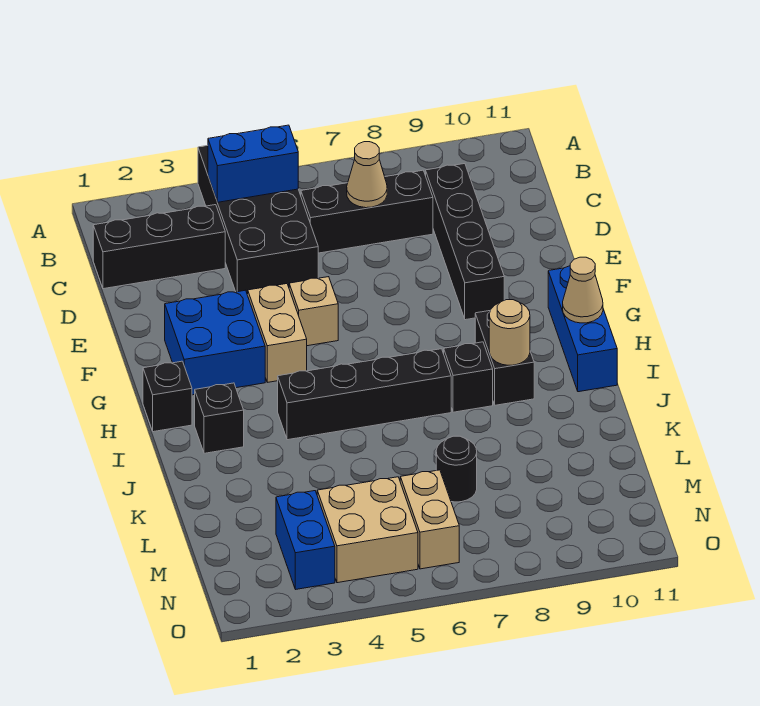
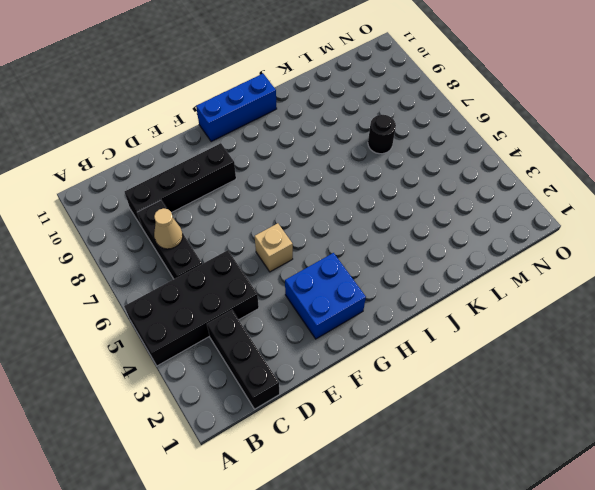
none -> tan 1x2 brick [248,284,307,382]
none -> black 1x1 brick [143,361,192,432]
none -> black 1x2 brick [475,311,534,405]

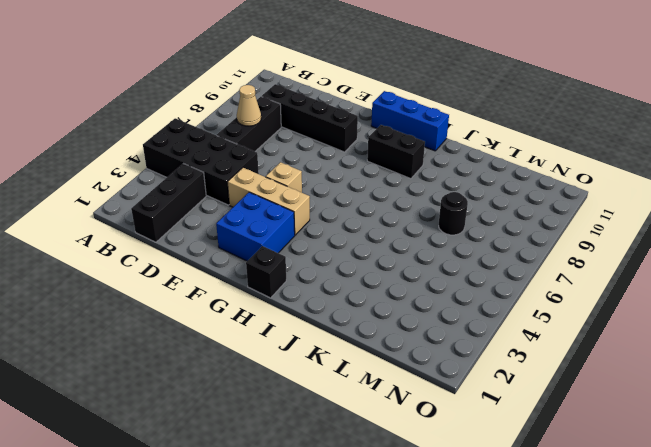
tan 1x3 brick [227,168,310,235] -> tan 1x2 brick [248,284,307,382]
none -> black 1x1 brick [195,383,244,453]
none -> black 1x4 brick [278,349,451,440]
none -> black 1x1 brick [444,342,493,412]

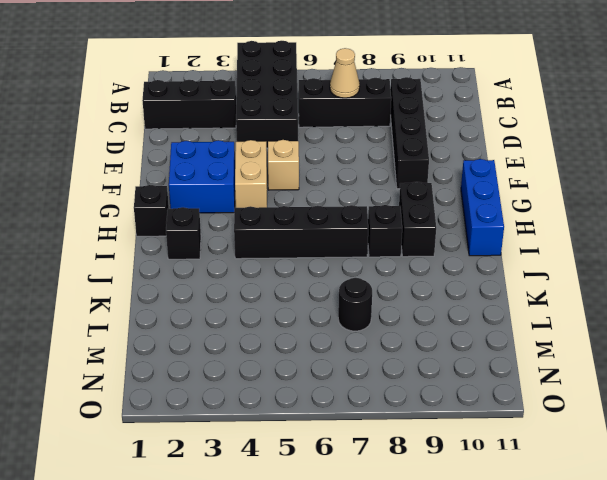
none -> blue 1x2 brick [276,491,335,589]
none -> tan 2x2 brick [317,477,418,583]
none -> tan 1x2 brick [400,470,459,569]

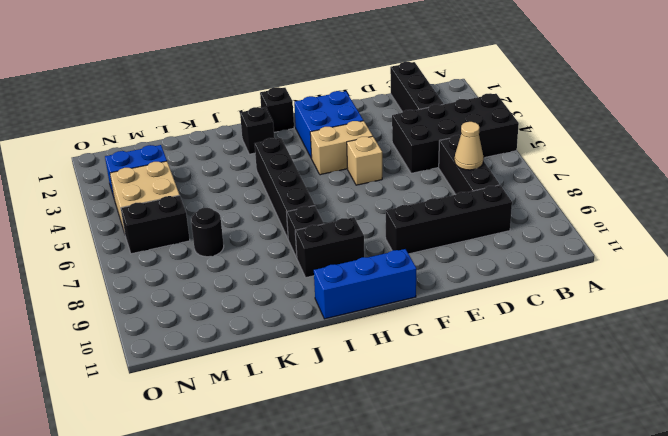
black 1x2 brick [121,195,190,254] -> tan 1x2 brick [400,470,459,569]
none -> blue 1x2 brick [208,125,298,202]
none -> tan 1x1 cone [563,257,603,323]
none -> tan 1x1 round brick [489,300,530,365]

